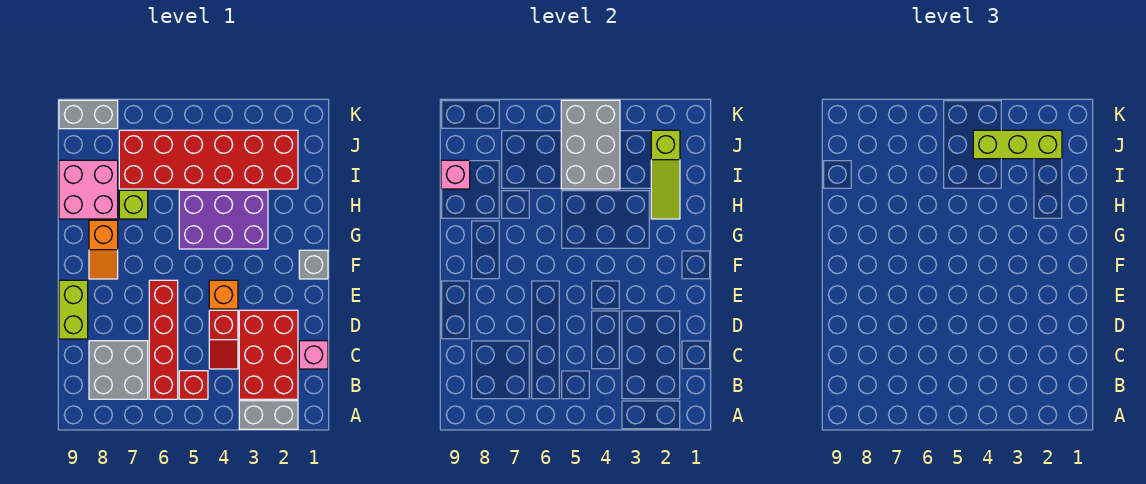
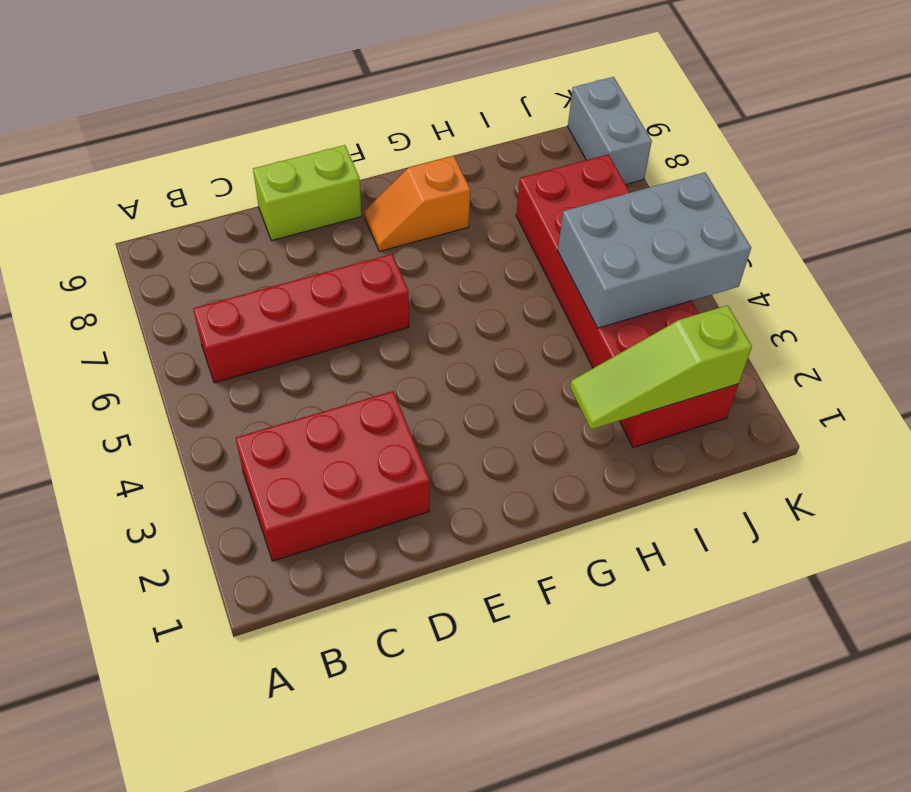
none -> grey 1x2 brick [239,401,298,429]
none -> red 1x1 brick [179,371,208,399]
none -> grey 2x2 brick [89,341,148,399]

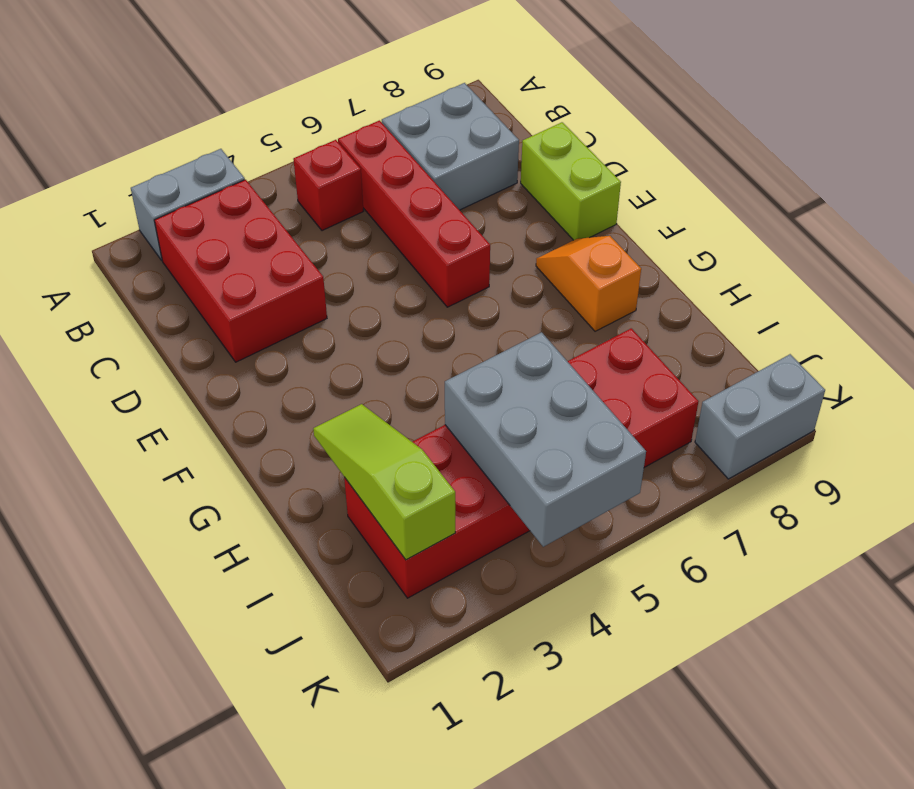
none -> pink 1x1 brick [299,341,328,369]
none -> red 1x2 slope [209,310,238,369]
none -> orange 1x1 brick [209,280,238,309]

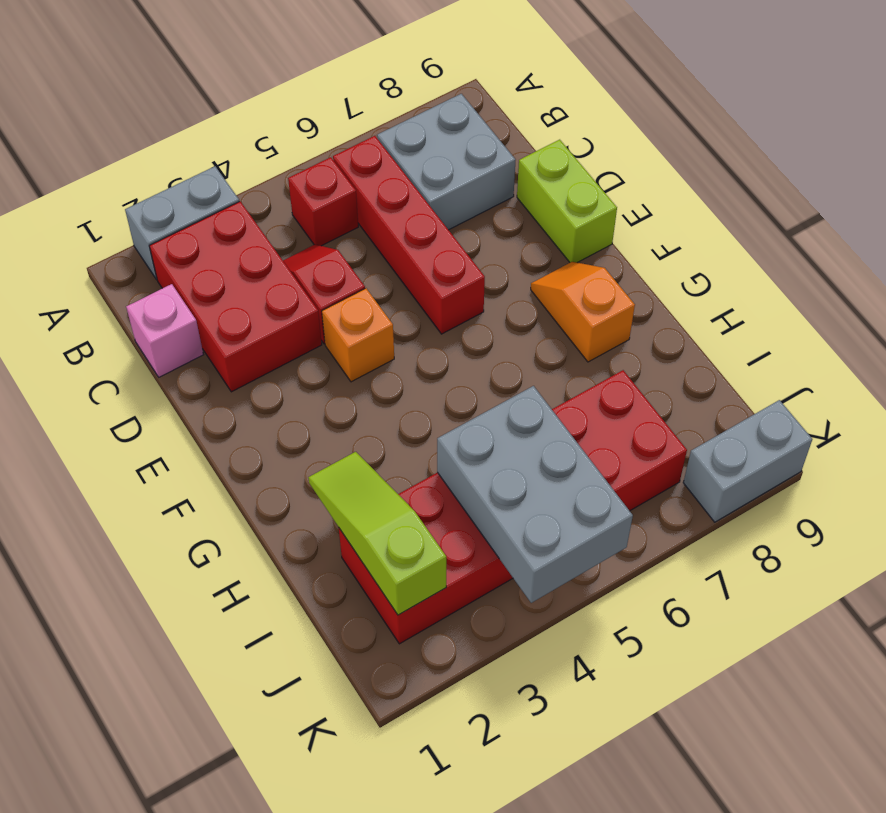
none -> grey 1x1 brick [299,250,328,279]
none -> purple 2x3 brick [179,190,268,249]
none -> lime 1x1 brick [119,190,148,219]

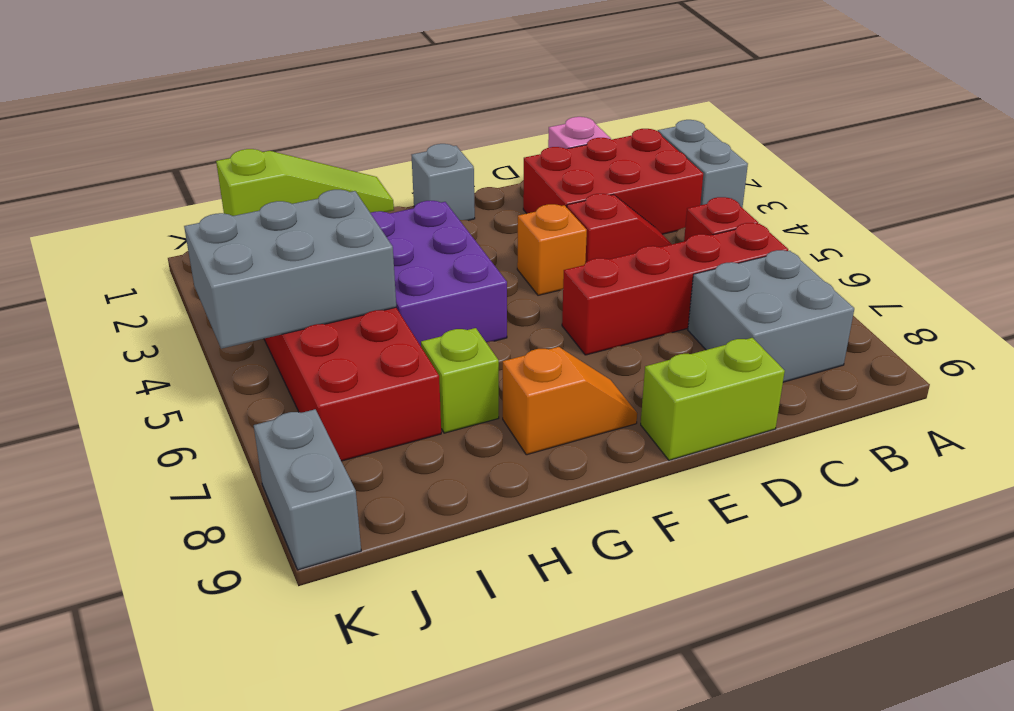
none -> pink 2x2 brick [59,160,118,219]
none -> pink 1x1 brick [441,160,470,189]
none -> lime 1x3 brick [973,130,1062,159]

